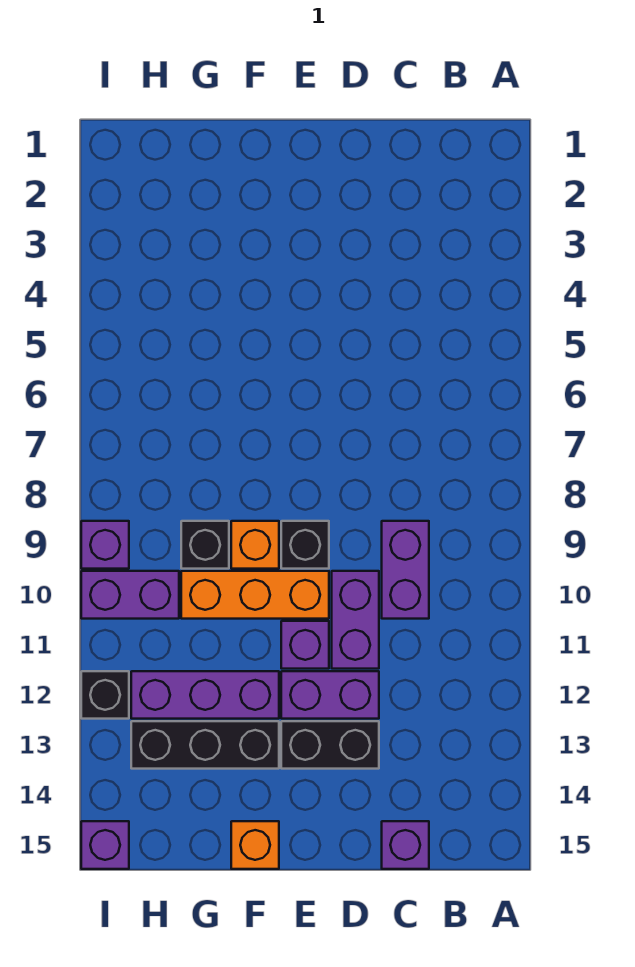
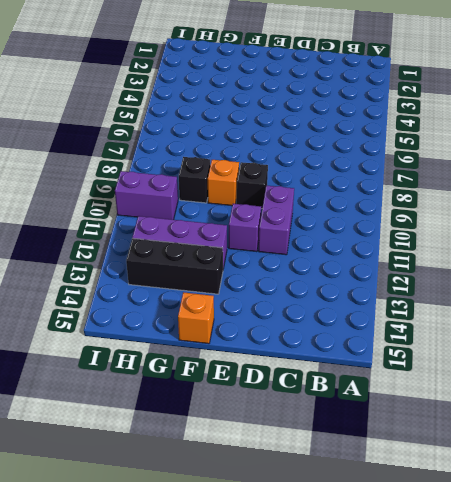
none -> purple 1x2 brick [382,521,429,619]
none -> purple 1x1 brick [382,821,429,869]
none -> purple 1x2 brick [281,671,379,719]

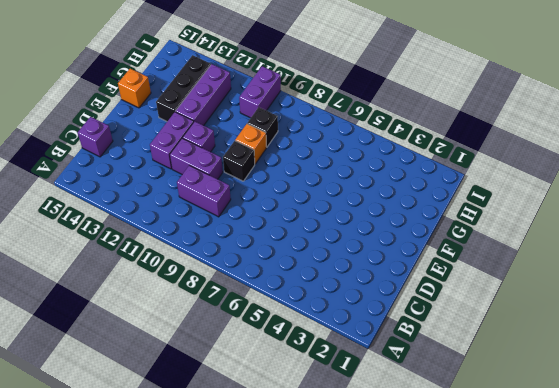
none -> black 1x2 brick [281,721,379,769]
none -> orange 1x3 brick [181,571,329,619]
none -> purple 1x1 brick [81,521,129,569]

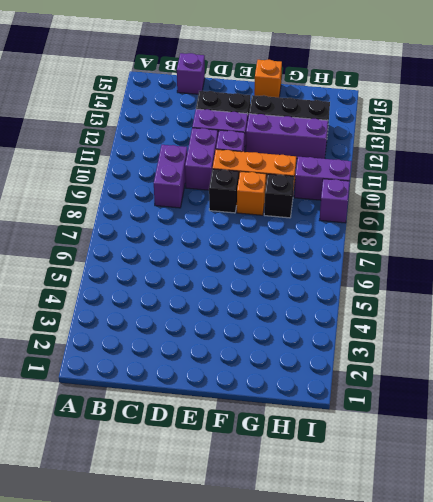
none -> black 1x1 brick [81,671,129,719]
none -> purple 1x1 brick [81,821,129,869]

